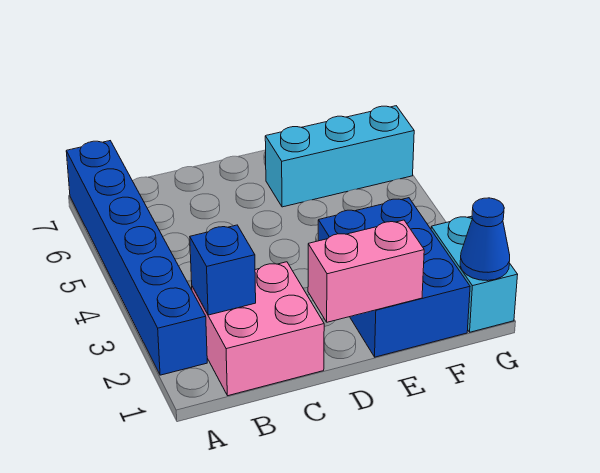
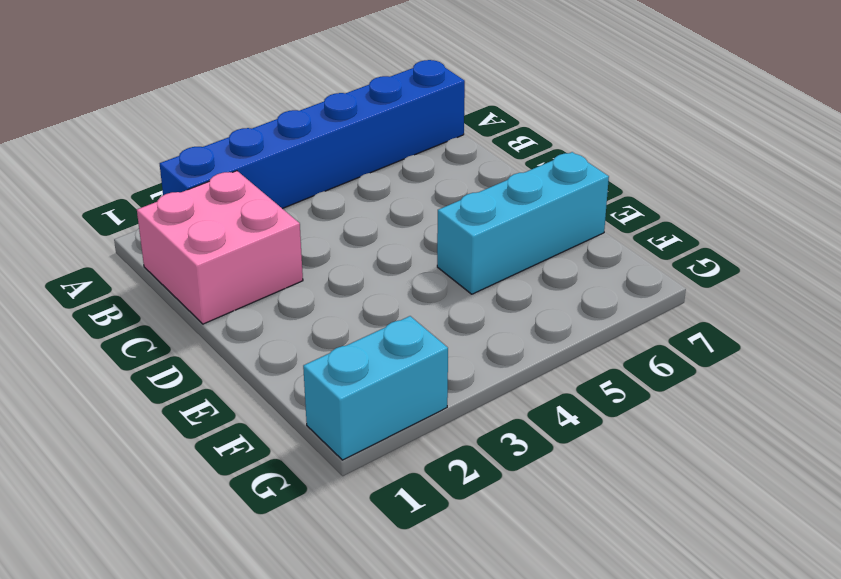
cyan 1x3 brick [437,152,609,294] -> cyan 1x3 brick turned to [265,106,414,207]
none -> blue 2x3 brick [318,198,470,357]
none -> blue 1x1 brick [190,225,256,315]

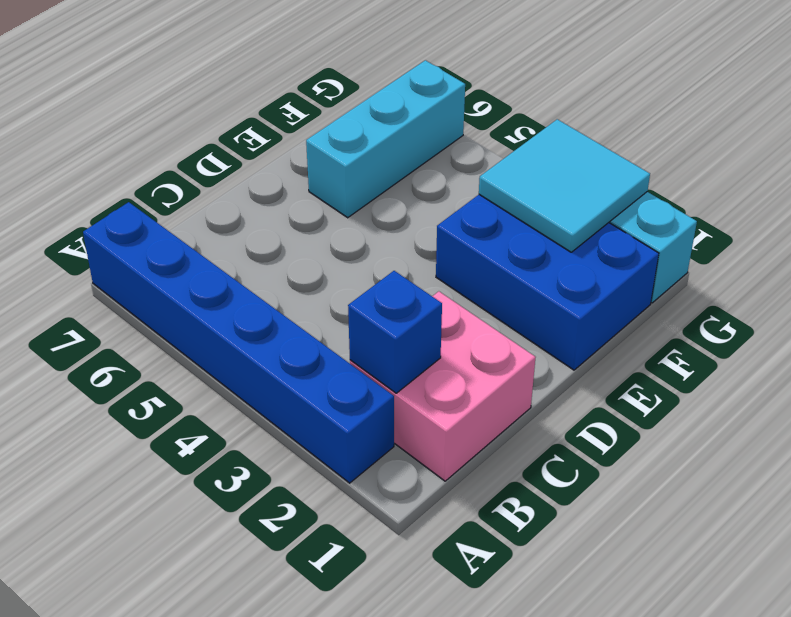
cyan 2x2 tile [479,119,650,252] -> none
none -> pink 1x2 brick [308,220,424,322]
none -> blue 1x1 cone [460,198,510,281]

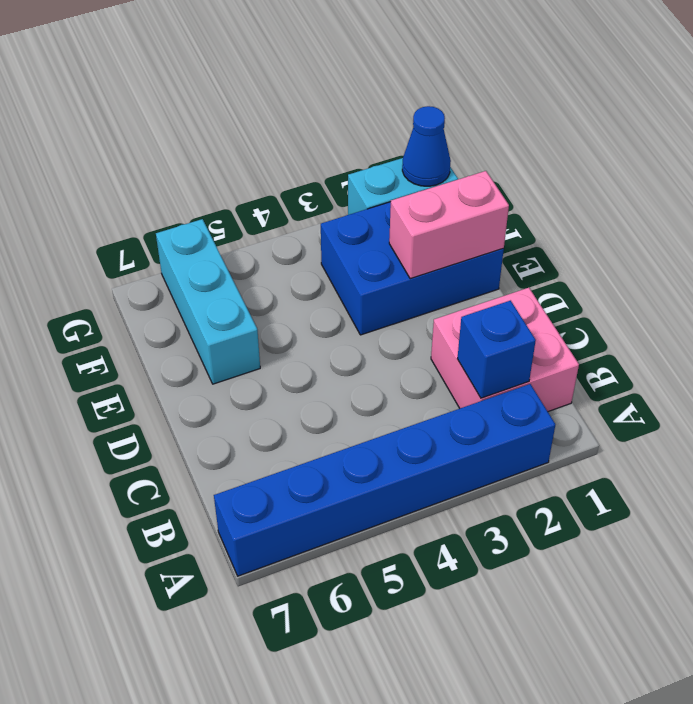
pink 1x2 brick [389,171,509,279] -> pink 1x2 brick turned to [308,220,424,322]

